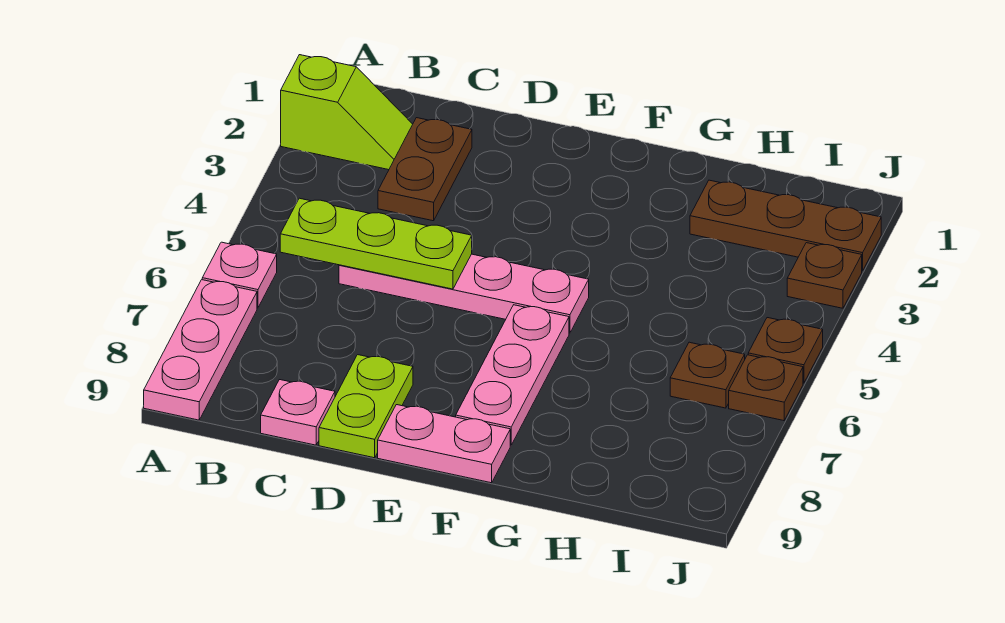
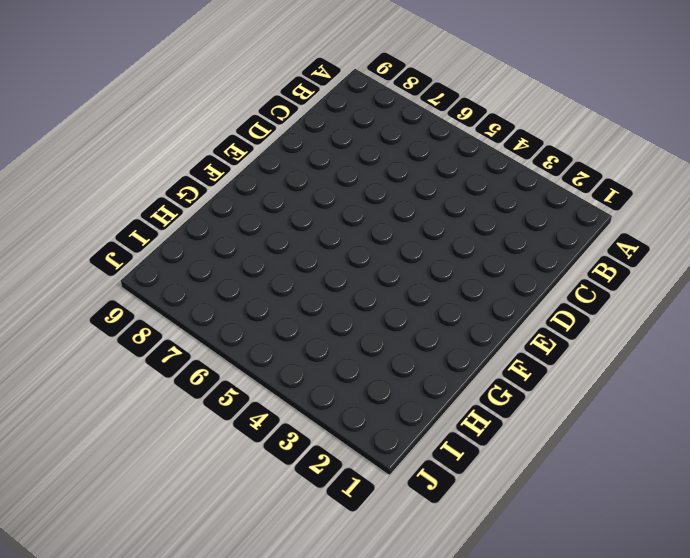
none -> lime 1x2 slope [281,55,413,170]
none -> pink 1x1 plate [202,242,277,308]
none -> pink 1x3 plate [144,280,257,420]

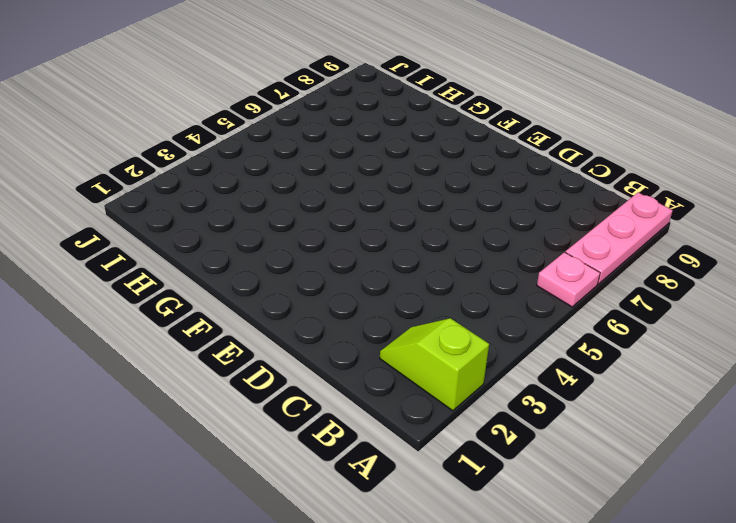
none -> brown 1x2 plate [378,118,472,221]
none -> pink 1x4 plate [339,254,589,333]
none -> pink 1x1 plate [261,380,335,445]

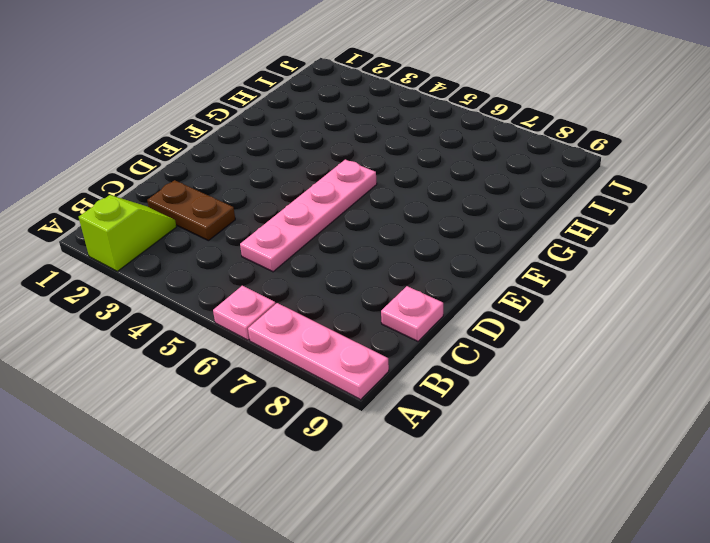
none -> lime 1x2 plate [319,355,413,458]
none -> pink 1x2 plate [378,405,510,483]
none -> pink 1x3 plate [456,305,569,445]

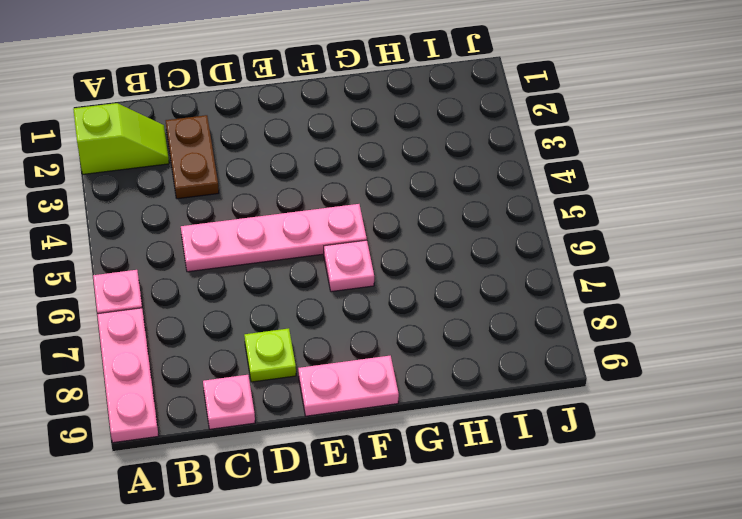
lime 1x1 plate [244,328,296,382] -> lime 1x2 plate [319,355,413,458]
pink 1x1 plate [324,240,374,292] -> pink 1x3 plate [456,305,569,445]
none -> brown 1x3 plate [690,180,881,271]
none -> brown 1x1 plate [670,342,745,408]
none -> brown 1x1 plate [787,243,862,308]

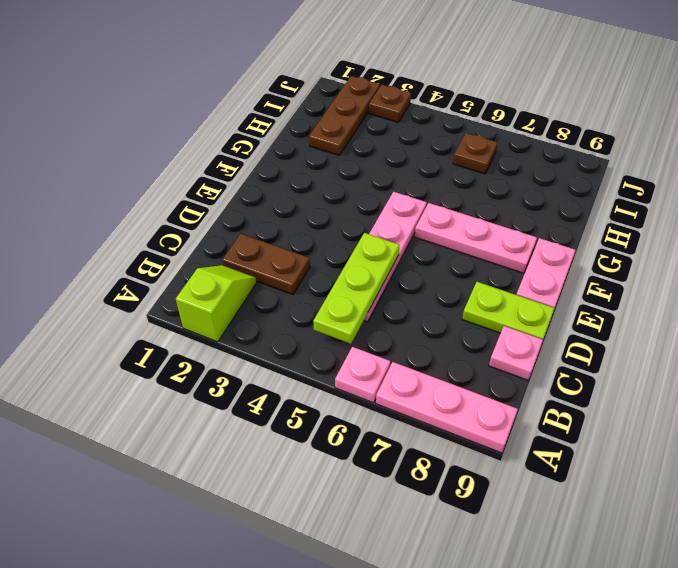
none -> brown 1x1 plate [748,318,823,383]
none -> brown 1x1 plate [729,355,803,421]

